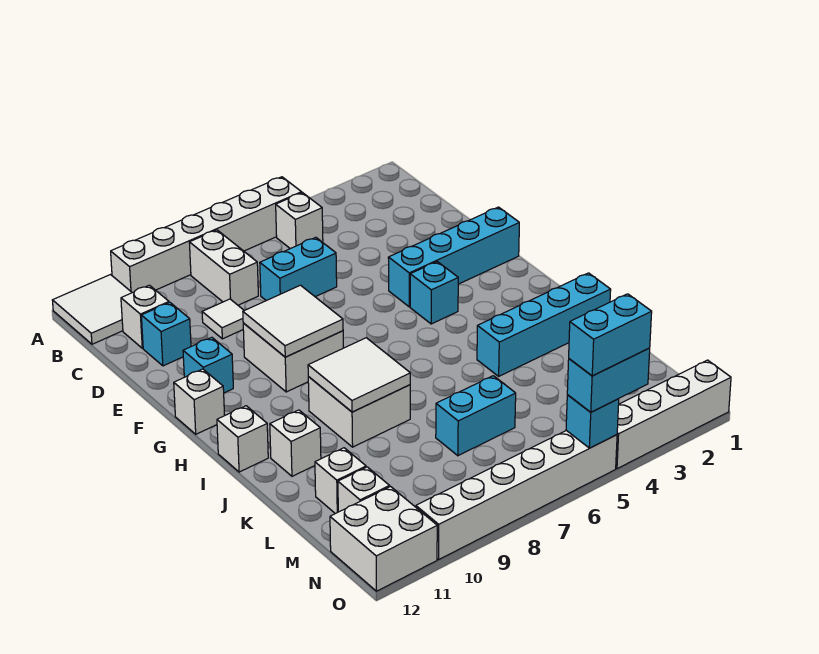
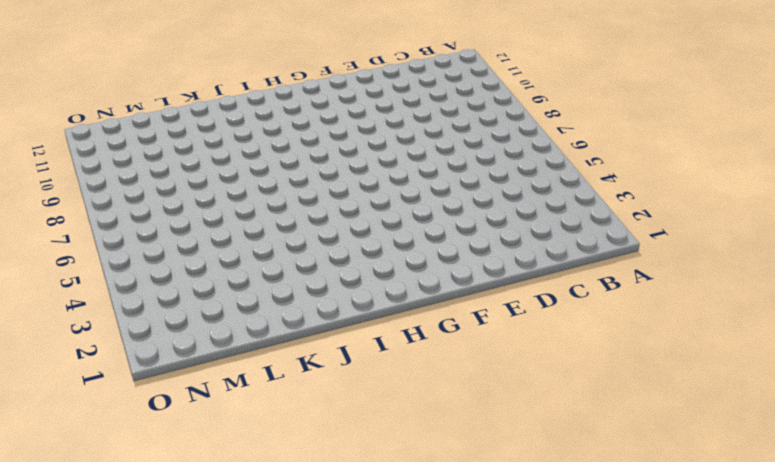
none -> white 1x6 brick [111,177,302,293]
none -> white 2x2 tile [52,275,132,344]
none -> white 1x1 brick [276,193,323,249]

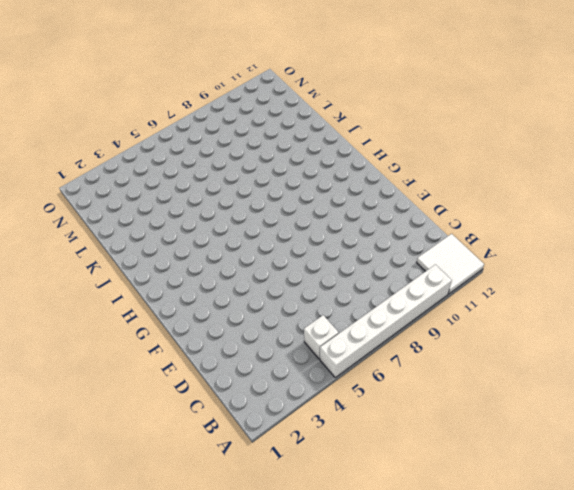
none -> white 1x2 brick [189,230,258,305]
none -> white 1x1 brick [121,285,169,348]
none -> cyan 1x2 brick [260,237,337,301]

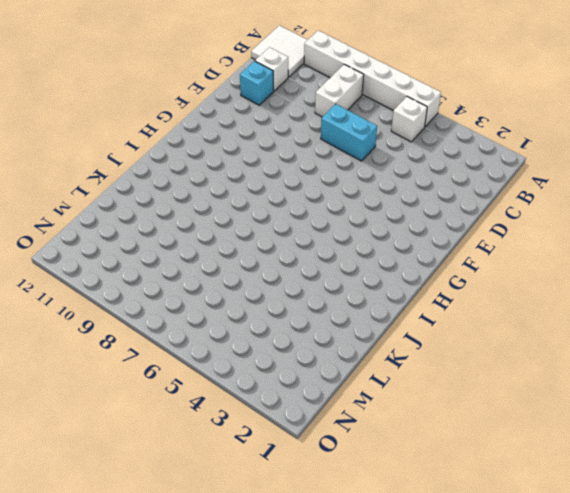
none -> white 1x1 tile [202,299,244,339]
none -> cyan 1x4 brick [388,207,519,307]
none -> white 2x2 brick [243,323,343,392]

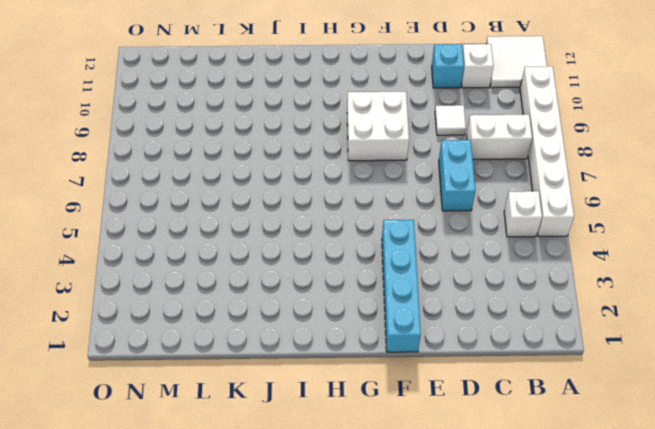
none -> cyan 1x1 brick [183,337,233,393]
none -> cyan 1x1 brick [410,262,458,324]
none -> white 1x1 brick [174,369,225,434]

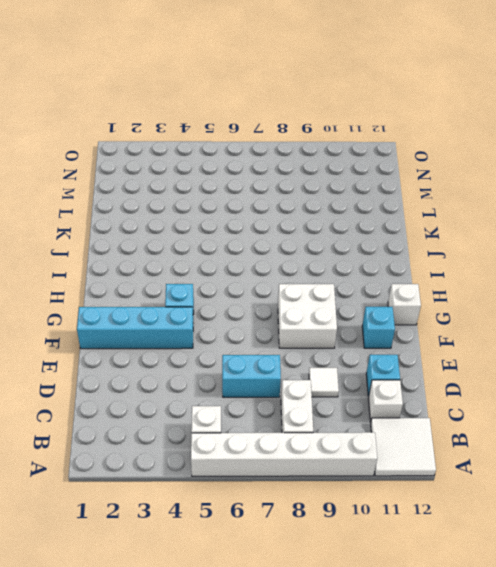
none -> white 2x2 brick [308,377,410,447]
none -> white 1x1 brick [217,406,268,472]
none -> cyan 1x4 brick [477,273,611,376]

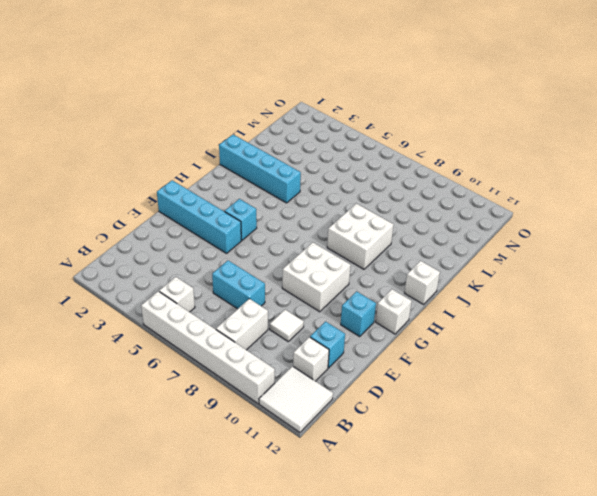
none -> white 1x1 brick [270,410,321,476]
none -> cyan 1x2 brick [436,376,516,456]
none -> white 1x1 brick [315,448,366,514]

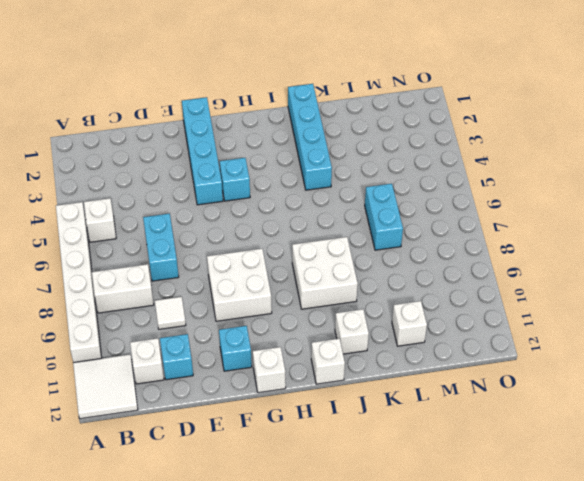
none -> white 1x1 brick [338,467,390,512]
none -> white 2x2 brick [330,487,437,591]
none -> white 1x4 brick [616,360,731,469]

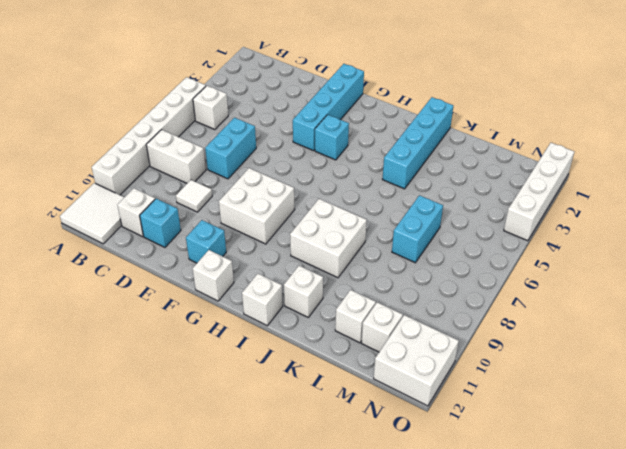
none -> white 1x6 brick [416,430,617,560]
none -> white 2x2 tile [243,285,343,357]
none -> white 2x2 tile [308,338,410,412]

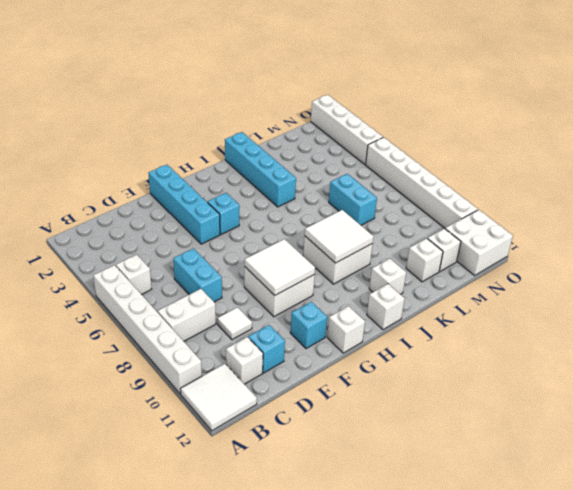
none -> cyan 1x1 brick [566,395,619,448]
none -> cyan 1x2 brick [567,348,650,412]
none -> cyan 1x2 brick [569,294,652,376]

